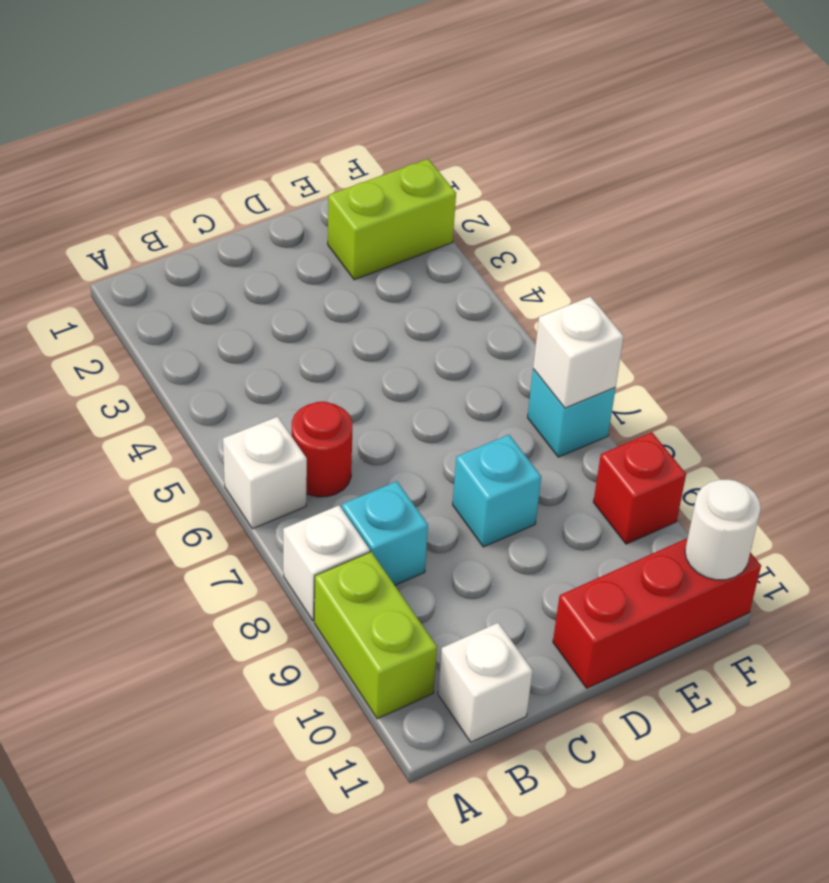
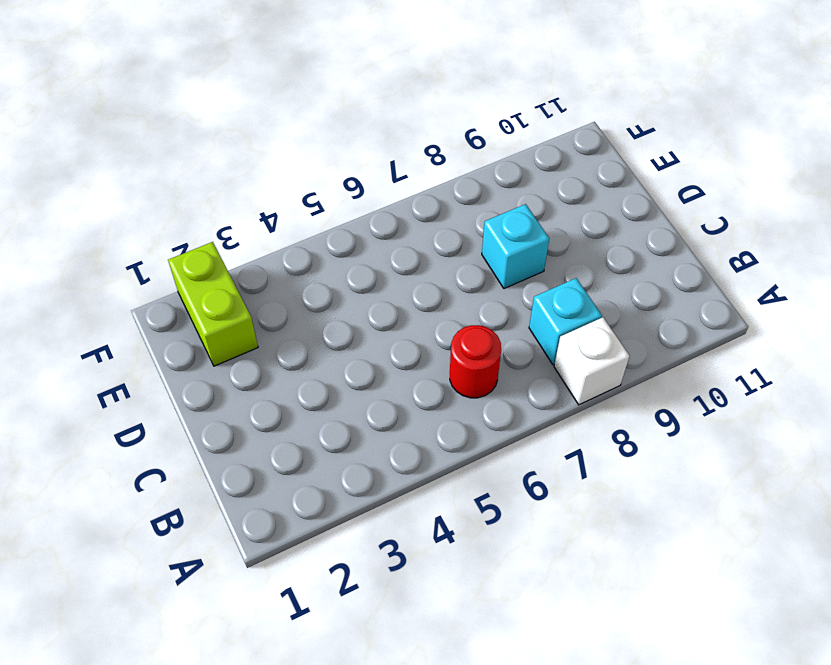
none -> white 1x1 brick [223,417,307,529]
none -> lime 1x2 brick [314,552,437,719]
none -> white 1x1 brick [438,623,533,742]

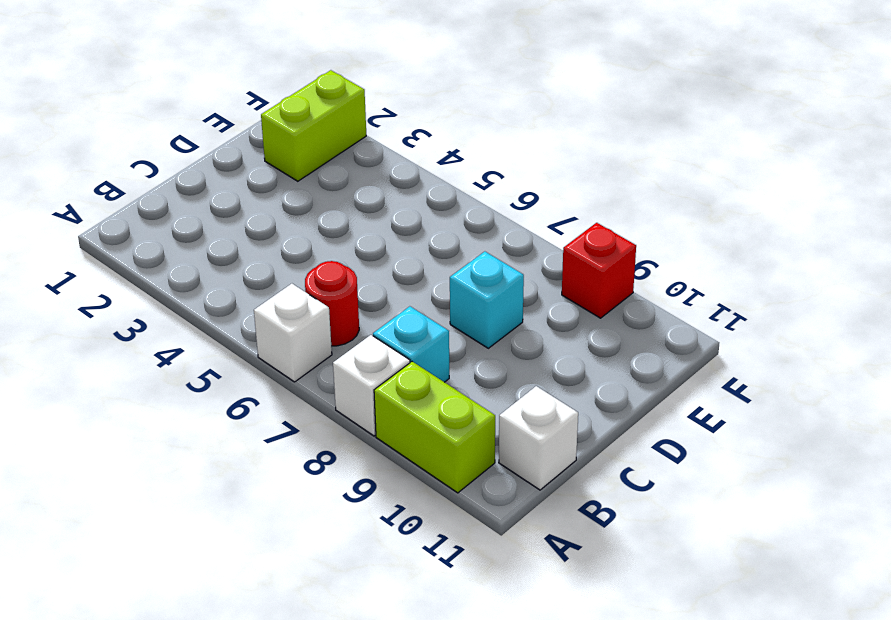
none -> red 1x3 brick [553,538,761,688]
none -> cyan 1x1 brick [528,369,616,457]
none -> white 1x1 brick [533,297,624,408]

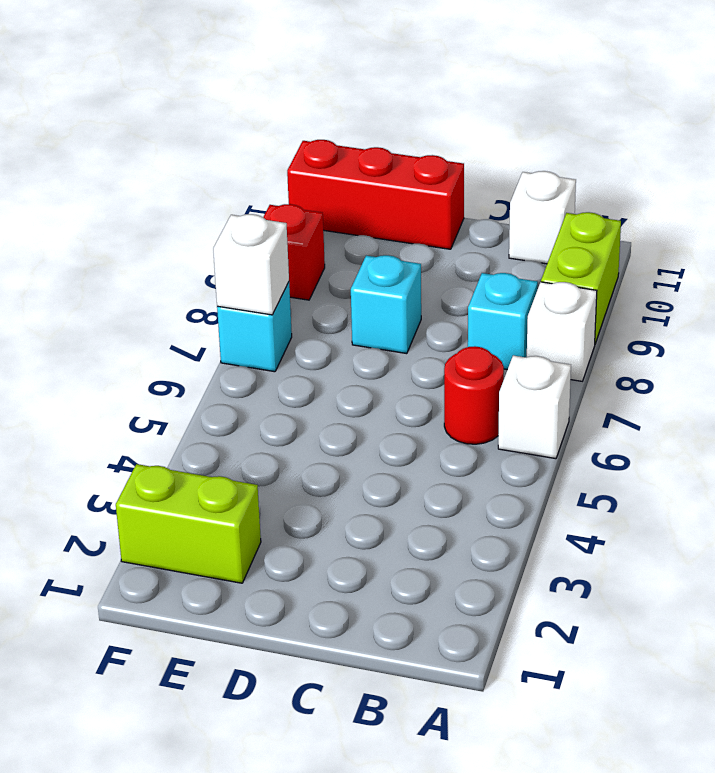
none -> white 1x1 round brick [685,480,761,580]

